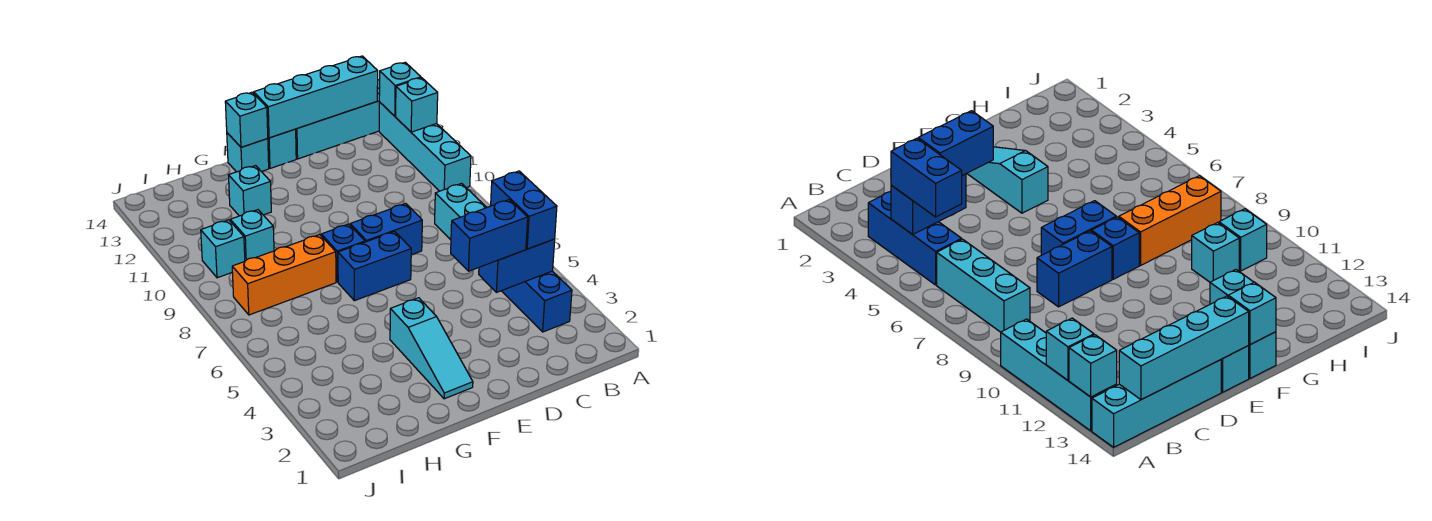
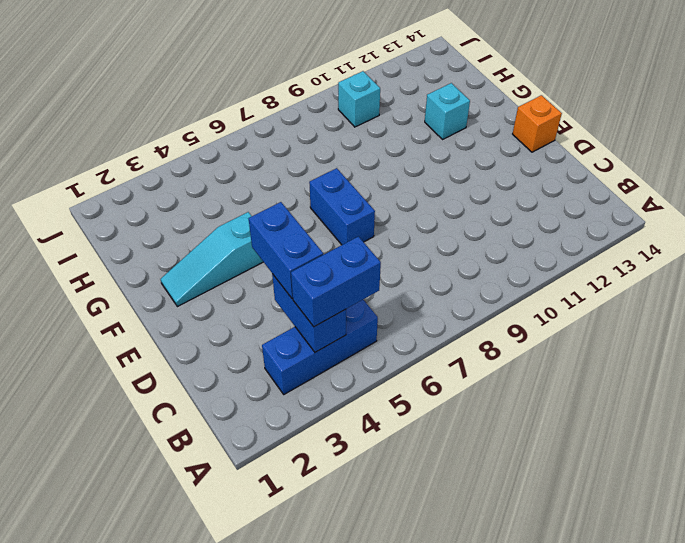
orange 1x1 brick [513,95,562,152] -> cyan 1x1 brick [267,129,296,168]
none -> cyan 1x4 brick [379,102,471,191]
none -> cyan 1x4 brick [296,79,380,159]
none -> cyan 1x3 brick [435,183,487,240]

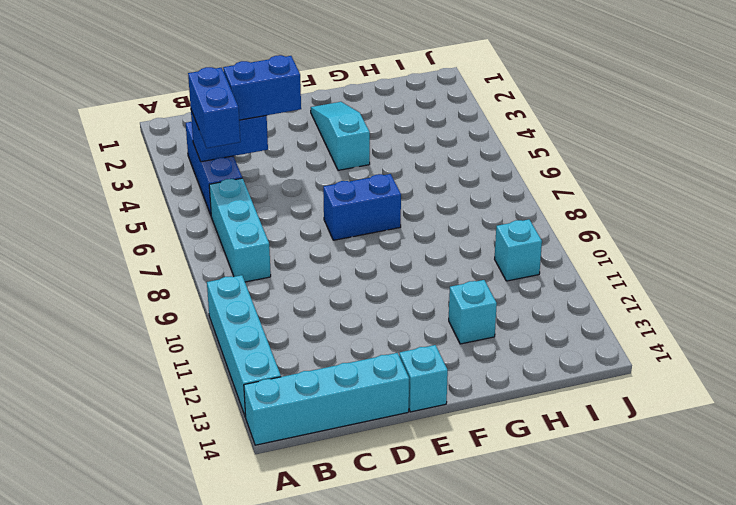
none -> blue 1x2 brick [350,204,422,255]
none -> blue 1x1 brick [321,224,365,282]
none -> cyan 1x1 brick [227,133,269,172]

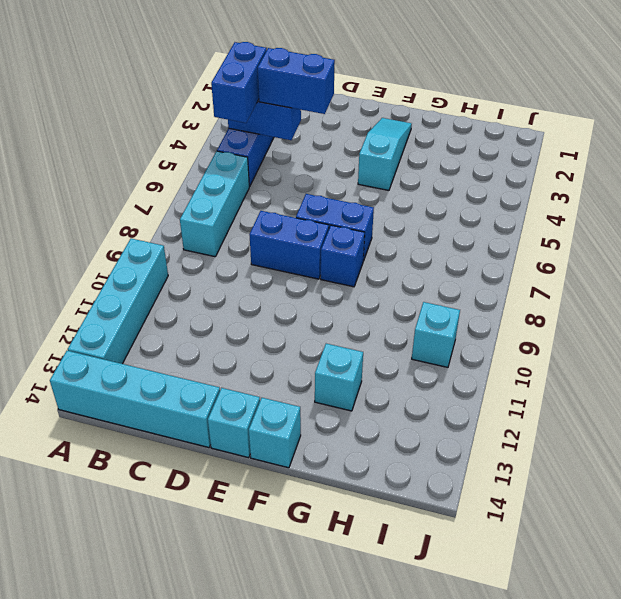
none -> orange 1x3 brick [232,235,336,315]
none -> cyan 1x1 brick [230,210,274,261]
none -> cyan 1x1 brick [396,78,438,132]

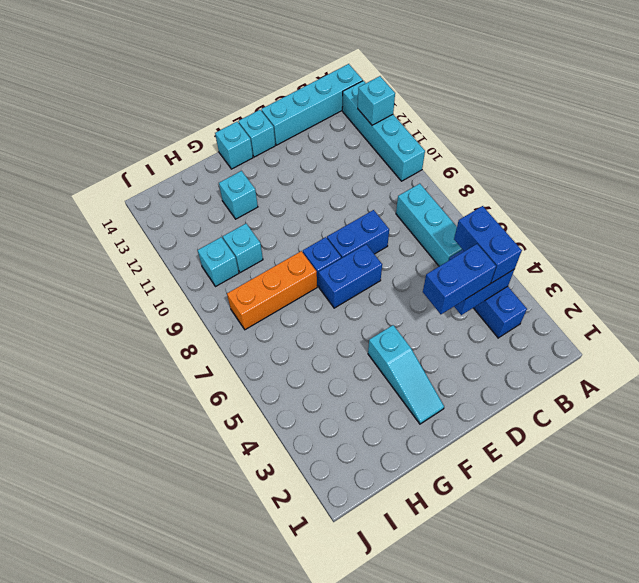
none -> cyan 1x1 brick [379,62,421,116]
none -> cyan 1x4 brick [254,56,378,138]
none -> cyan 1x1 brick [225,92,268,147]

